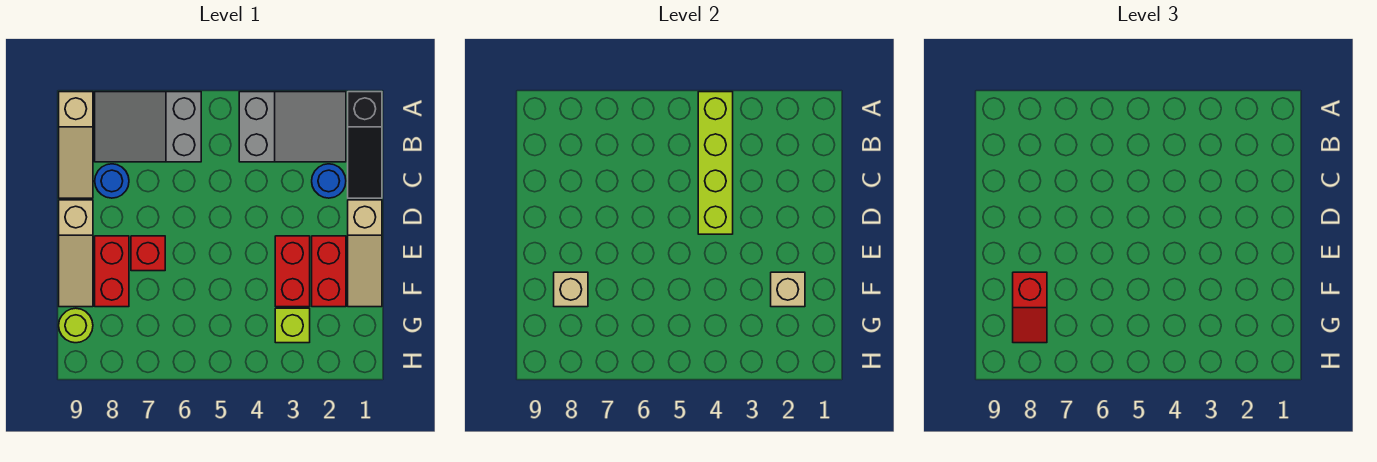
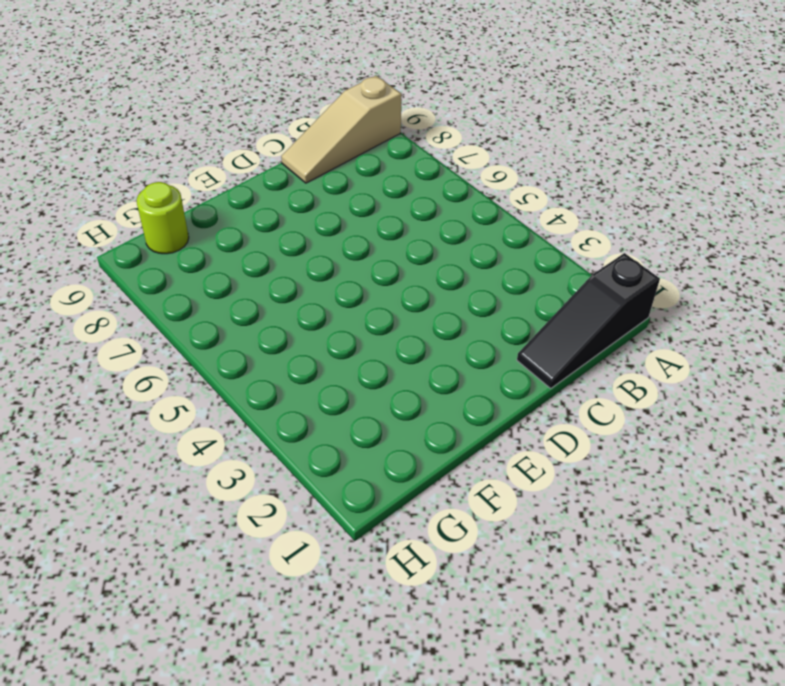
none -> grey 2x3 slope [239,92,346,162]
none -> grey 2x3 slope [95,92,201,162]
none -> blue 1x1 round brick [312,164,346,198]

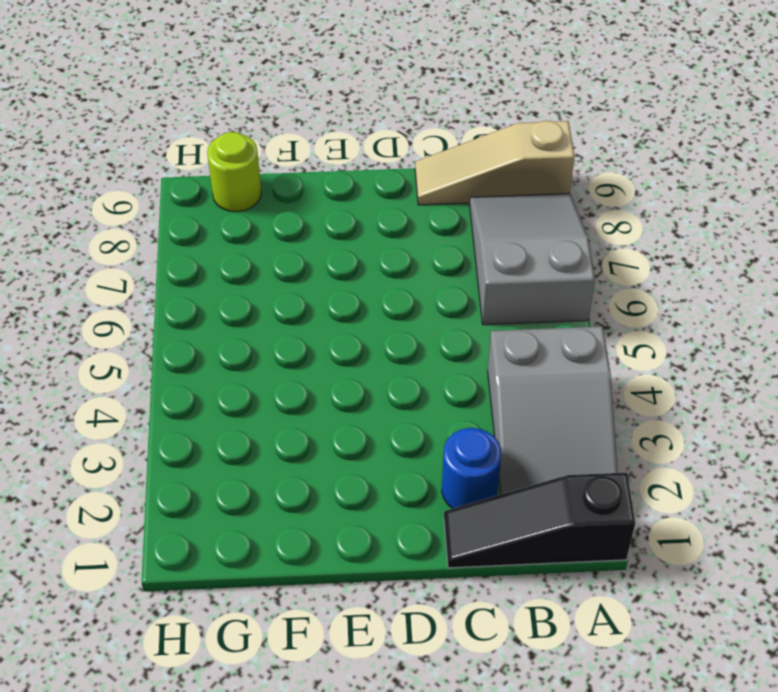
none -> blue 1x1 round brick [95,164,129,198]
none -> tan 1x3 slope [348,200,382,307]
none -> tan 1x3 slope [59,200,93,307]

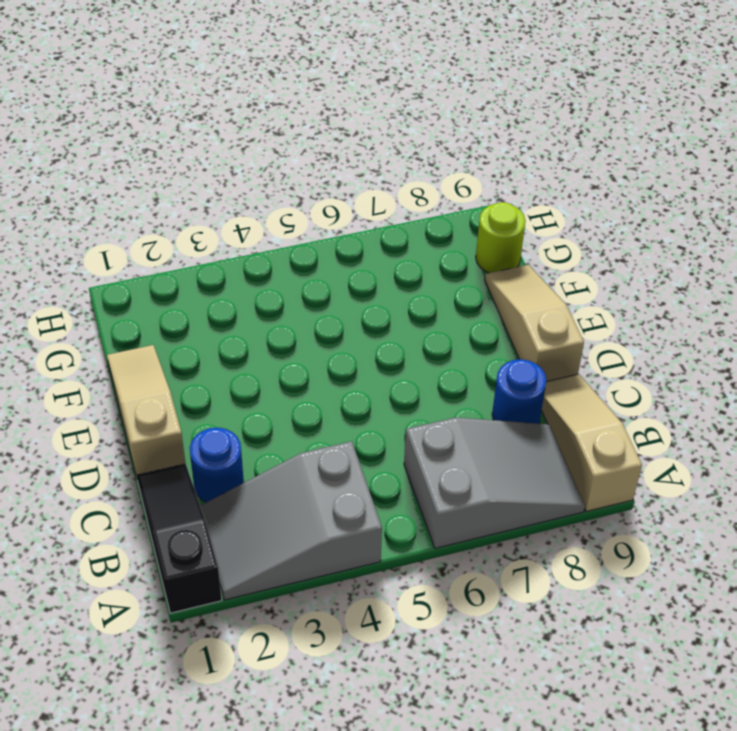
none -> red 1x2 brick [312,236,346,307]
none -> red 1x2 brick [275,236,310,307]
none -> red 1x1 brick [131,236,165,271]

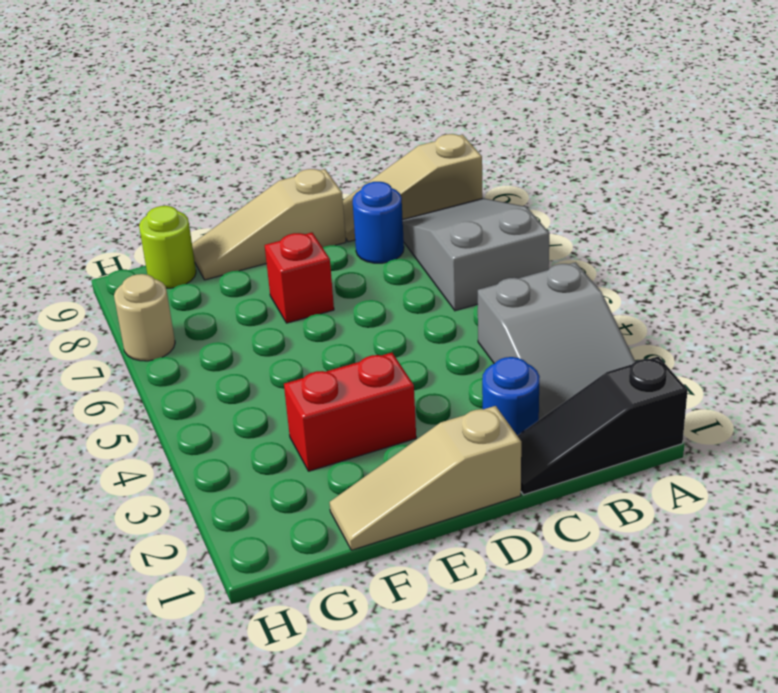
tan 1x1 round brick [114,274,175,361] -> none
none -> red 1x2 brick [312,236,346,307]
none -> red 1x2 brick [95,236,129,307]
none -> lime 1x1 brick [275,308,310,343]

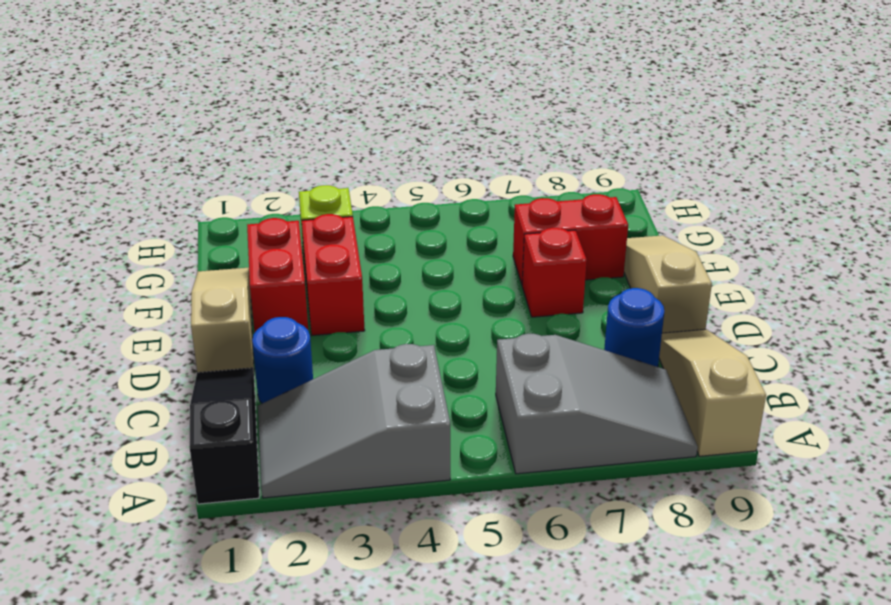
red 1x2 brick [513,194,628,284] -> red 1x2 brick turned to [95,236,129,307]
none -> lime 1x1 round brick [59,308,93,343]
none -> lime 1x4 brick [698,92,733,234]
none -> tan 1x1 brick [771,272,805,307]

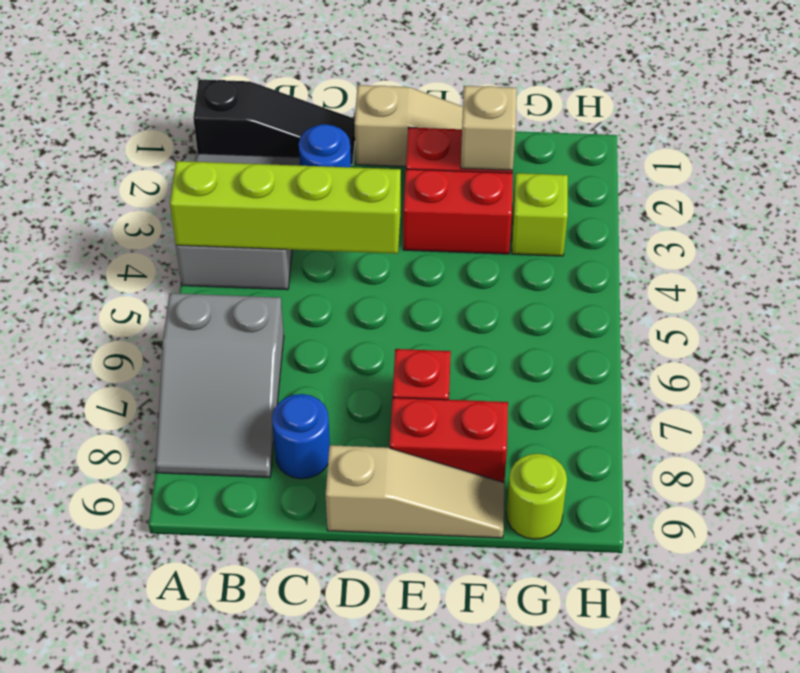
none -> tan 1x3 slope [59,92,93,198]
none -> tan 1x1 brick [554,272,588,307]
none -> red 1x2 slope [1013,272,1047,343]

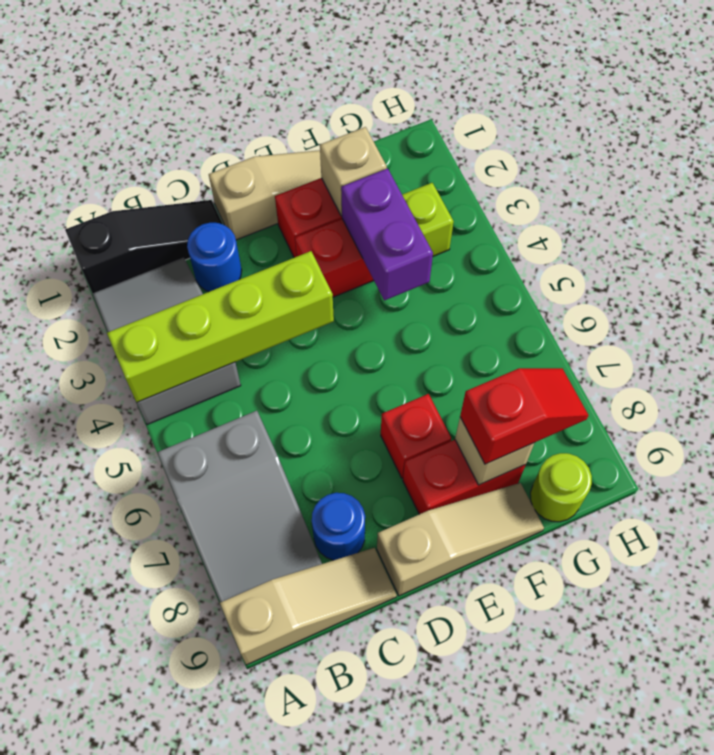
purple 1x2 brick [341,168,433,300] -> none

